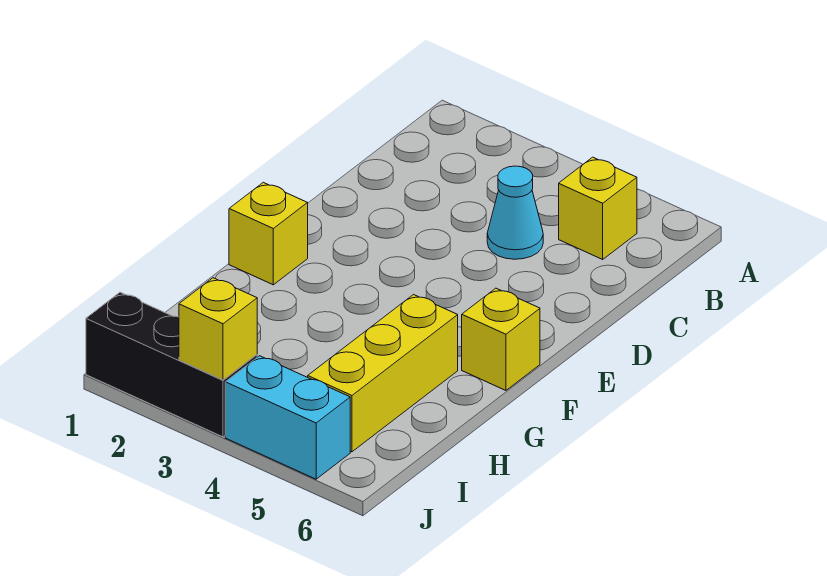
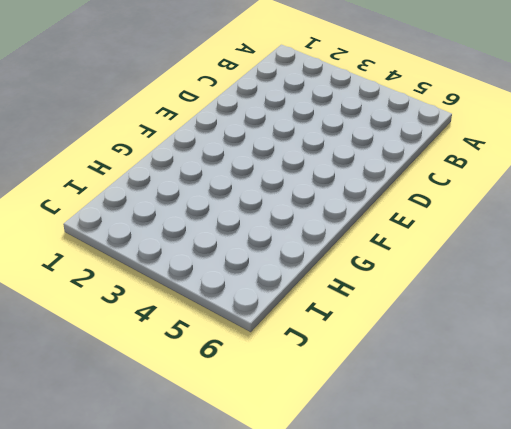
none -> yellow 1x1 brick [559,157,637,259]
none -> cyan 1x1 cone [487,166,543,259]

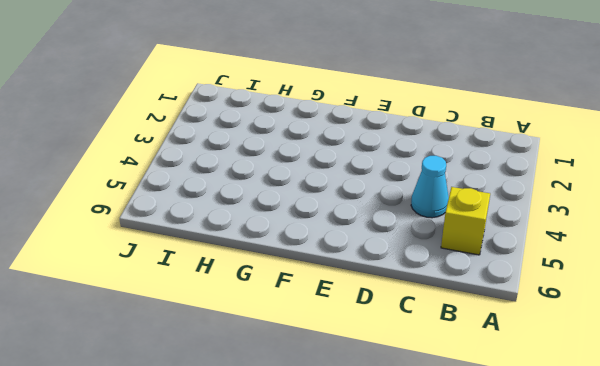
none -> yellow 1x1 brick [229,182,308,285]
none -> yellow 1x1 brick [462,288,540,390]

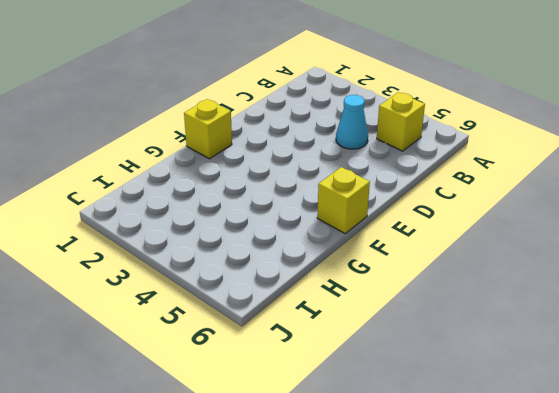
none -> yellow 1x3 brick [308,295,458,452]
none -> black 1x3 brick [86,292,257,437]

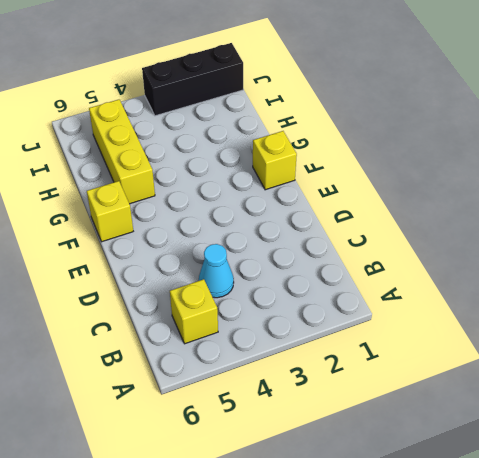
none -> cyan 1x2 brick [225,356,350,479]
none -> yellow 1x1 brick [179,278,257,380]

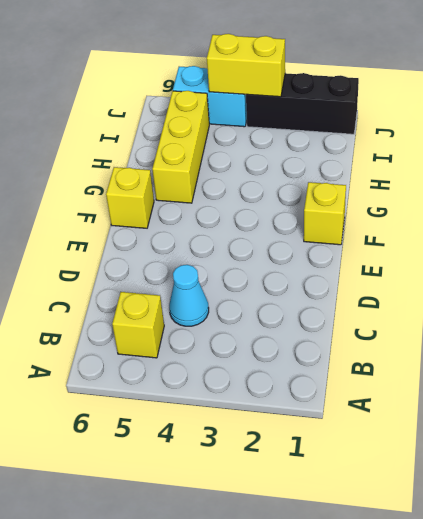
yellow 1x2 brick [207,34,285,97] -> yellow 1x1 brick [179,278,257,380]

